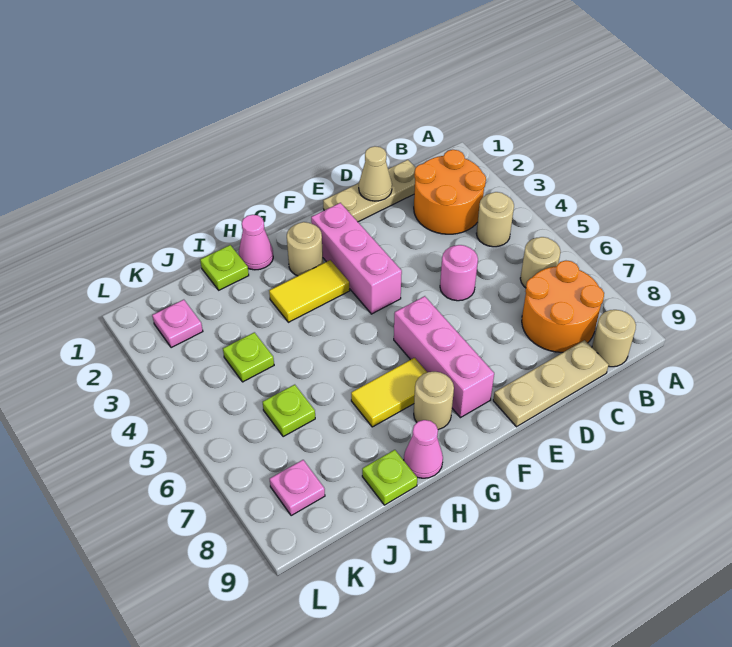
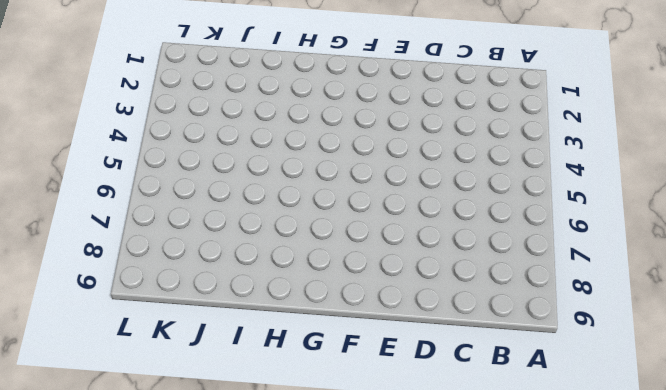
none -> orange 2x2 round brick [414,150,486,234]
none -> tan 1x1 round brick [476,192,514,247]
none -> tan 1x1 round brick [520,237,560,288]

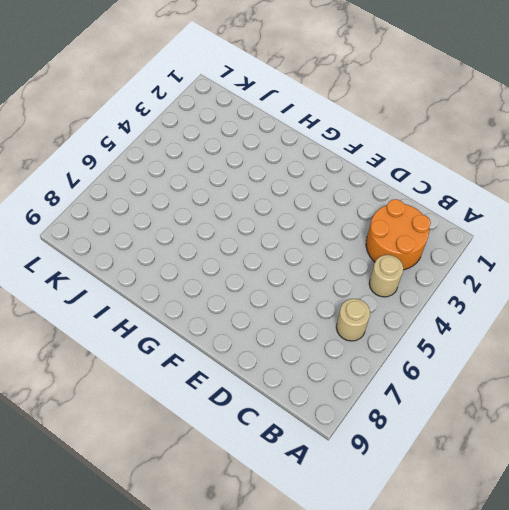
none -> orange 2x2 round brick [522,261,604,352]
none -> tan 1x1 round brick [592,310,636,367]
none -> tan 1x3 plate [323,160,416,222]

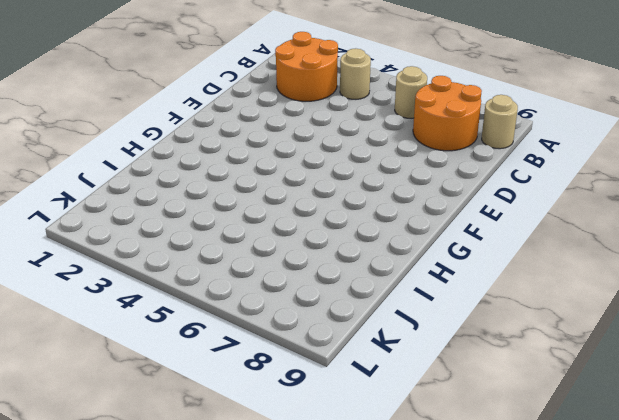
none -> tan 1x3 plate [323,160,416,222]
none -> tan 1x3 plate [493,340,609,427]
none -> pink 1x1 round brick [440,245,478,301]

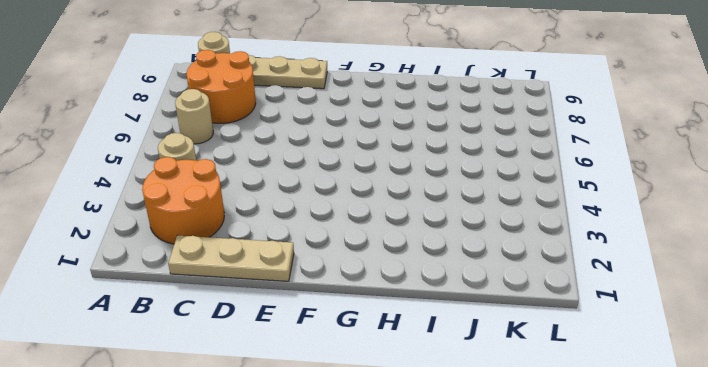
none -> pink 1x1 round brick [440,245,478,301]
none -> pink 1x3 brick [311,203,402,314]
none -> pink 1x3 brick [394,296,494,418]

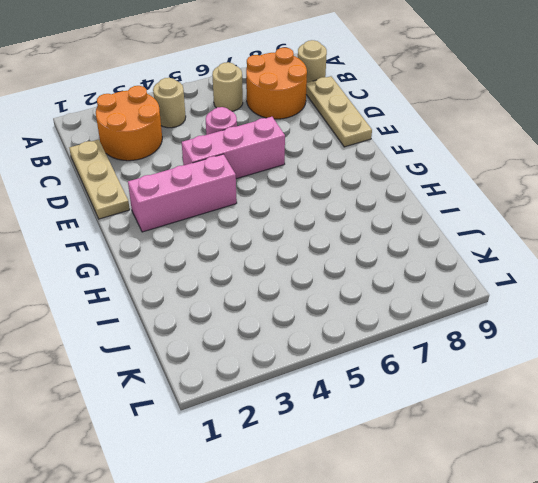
pink 1x3 brick [182,117,285,179] -> pink 1x3 brick moved to [394,296,494,418]
none -> tan 1x1 round brick [287,222,323,276]
none -> yellow 1x2 tile [269,260,350,322]
none -> yellow 1x2 tile [351,358,427,427]

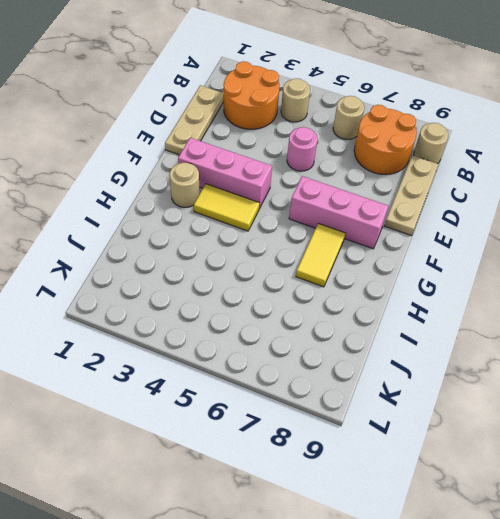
yellow 1x2 tile [194,184,260,231] -> yellow 1x2 tile turned to [269,260,350,322]
none -> tan 1x1 round brick [414,372,454,430]
none -> pink 1x1 cone [239,215,273,270]
none -> pink 1x1 cone [404,420,443,478]

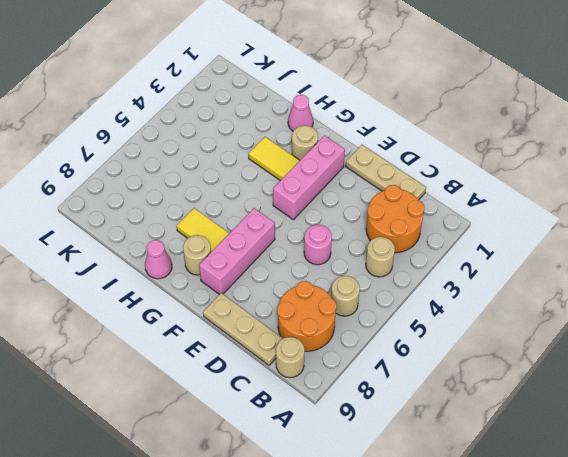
none -> lime 1x1 plate [200,245,249,290]
none -> lime 1x1 plate [362,450,417,505]
none -> lime 1x1 plate [223,332,274,382]

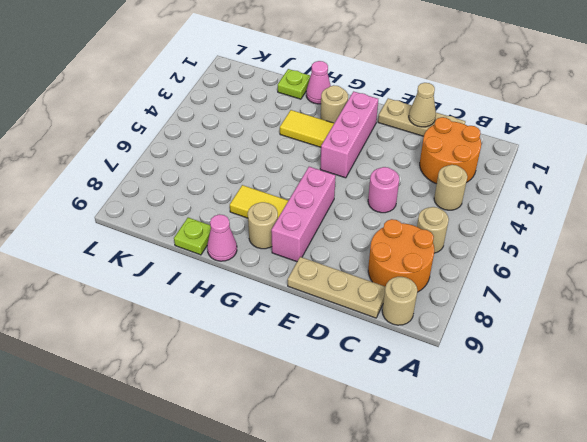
none -> lime 1x1 plate [223,332,274,382]
none -> lime 1x1 plate [263,385,315,437]
none -> pink 1x1 plate [152,300,203,348]

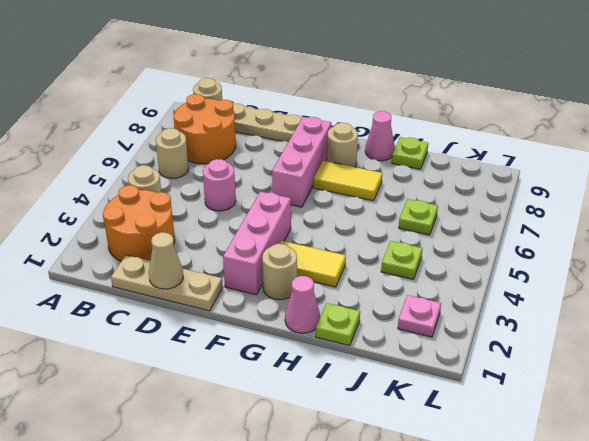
none -> pink 1x1 plate [270,460,325,516]

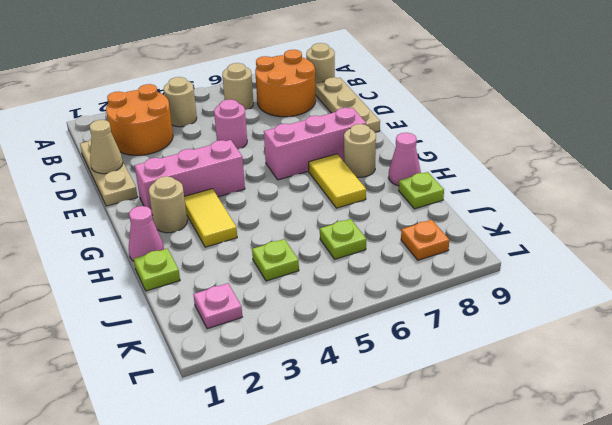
orange 1x1 plate [401,220,449,260] -> pink 1x1 plate [270,460,325,516]

